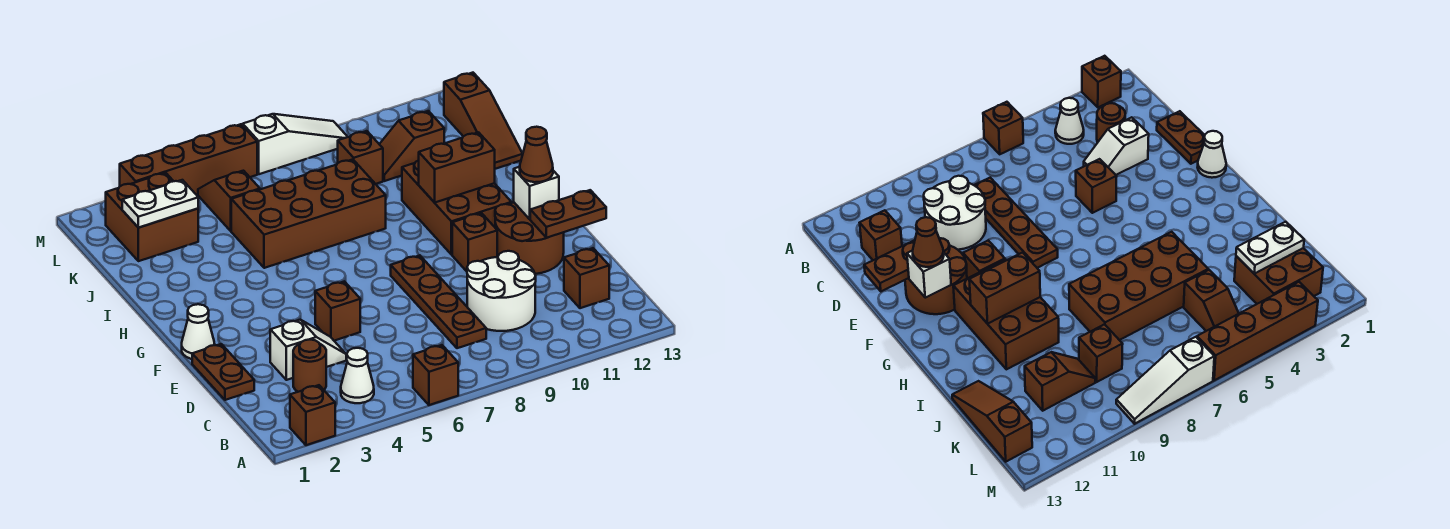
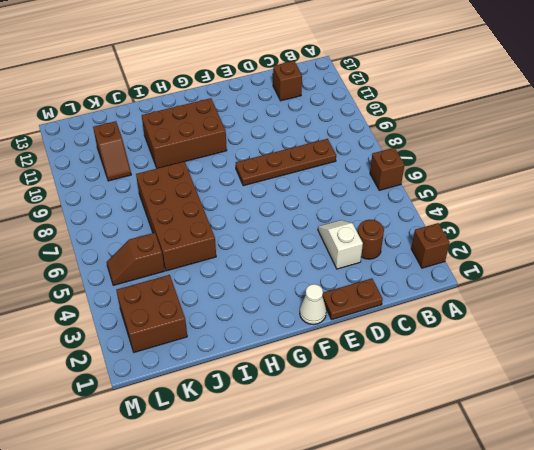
none -> white 1x1 cone [341,348,374,403]
none -> white 2x2 round brick [467,251,536,331]
none -> brown 1x1 brick [315,281,360,341]

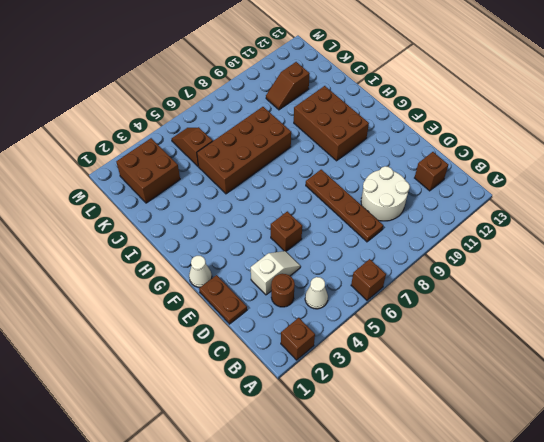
none -> brown 2x2 round brick [495,202,564,274]
none -> brown 1x1 brick [452,213,497,271]
none -> brown 1x3 slope [444,73,523,169]

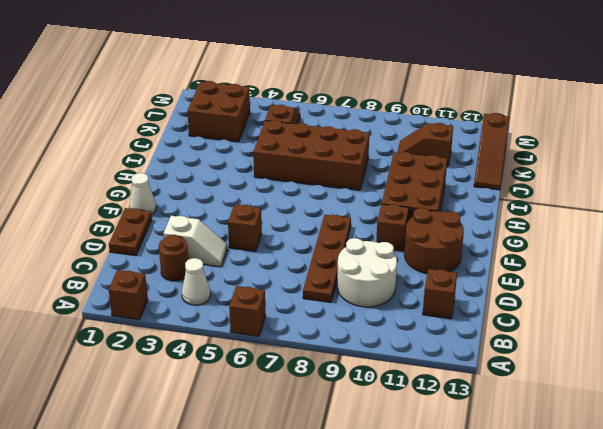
none -> brown 1x1 brick [338,131,383,184]
none -> brown 1x4 brick [120,124,257,195]
none -> white 1x3 slope [243,114,347,174]

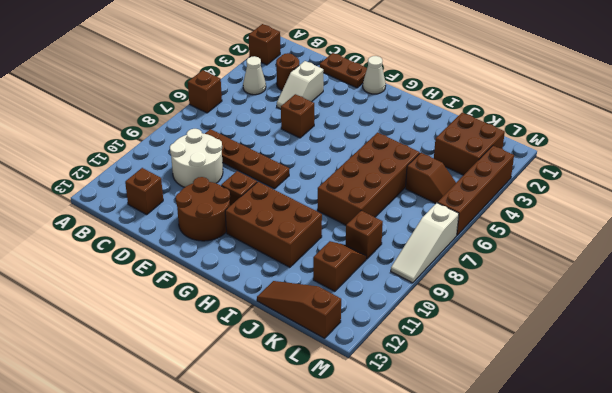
none -> brown 1x2 plate [530,190,606,238]
none -> white 1x1 brick [514,167,559,219]
none -> brown 1x2 brick [419,132,495,203]

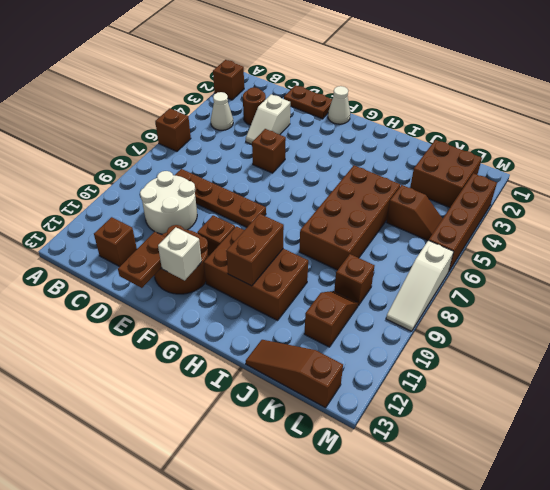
none -> white 1x2 plate [122,180,198,228]
none -> brown 1x1 cone [520,127,553,182]

